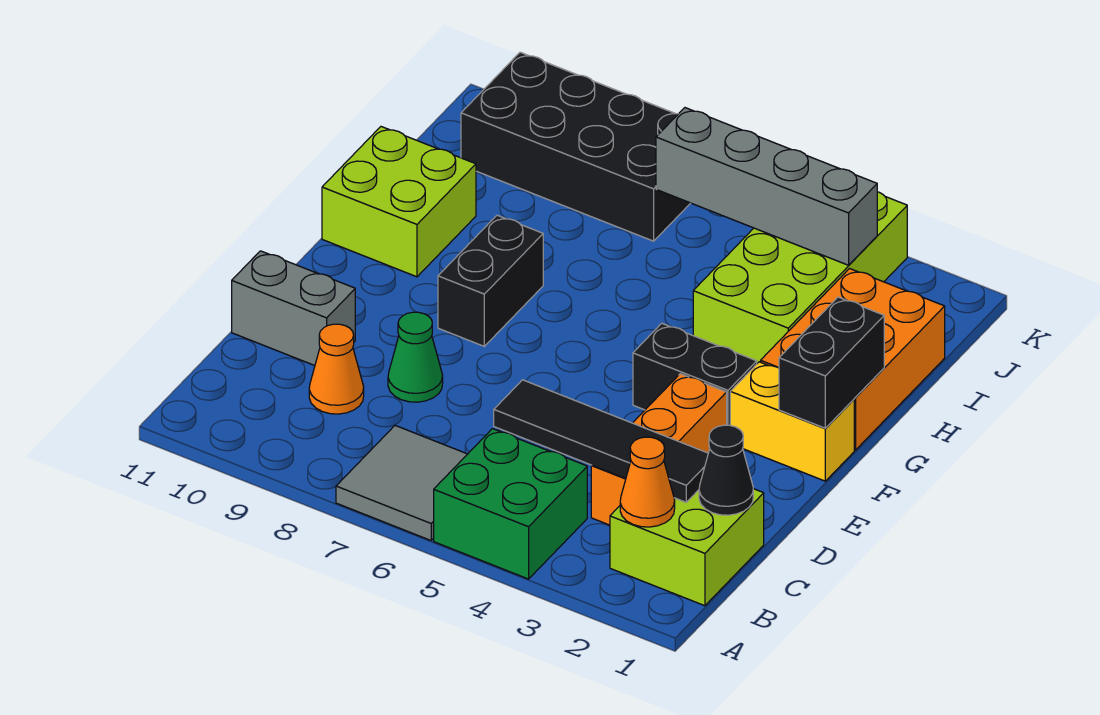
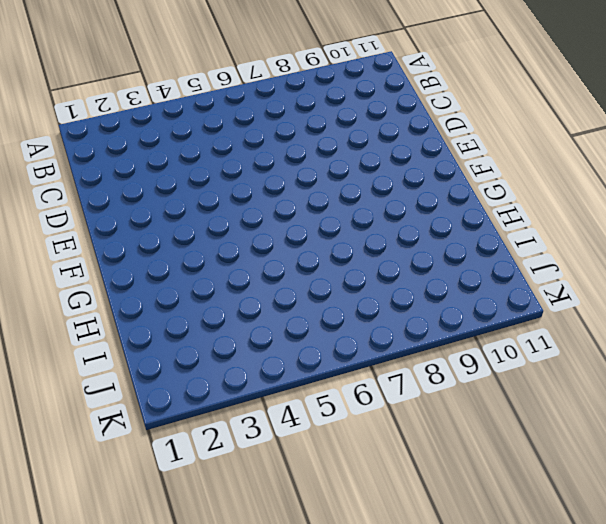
none -> green 2x2 brick [434,429,587,579]
none -> grey 2x2 tile [336,426,467,540]
none -> lime 2x2 brick [610,489,764,606]

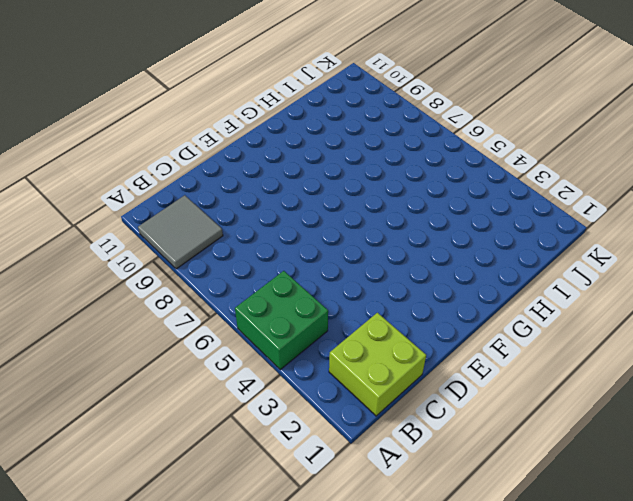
grey 2x2 tile [138,195,223,269] -> grey 2x2 tile moved to [336,426,467,540]
none -> orange 1x3 brick [591,374,727,525]
none -> orange 1x1 cone [309,324,364,414]
none -> green 1x1 cone [388,312,443,402]

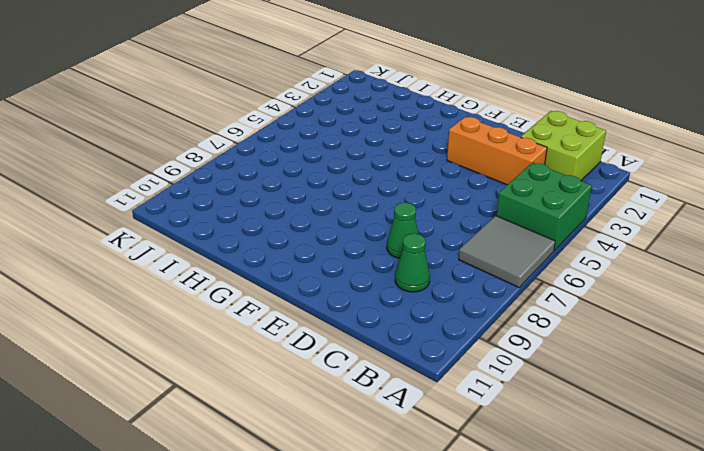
green 1x1 cone [395,234,430,292] -> orange 1x1 cone [309,324,364,414]
none -> grey 1x2 brick [232,251,355,366]
none -> yellow 1x2 brick [730,362,854,481]
none -> black 1x2 brick [633,323,757,425]

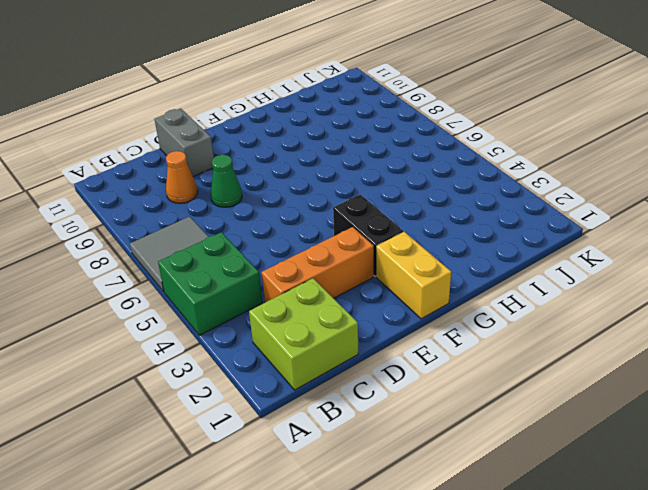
none -> black 1x2 brick [438,215,543,346]
none -> orange 2x3 brick [761,269,945,450]
none -> lime 2x2 brick [322,127,476,277]

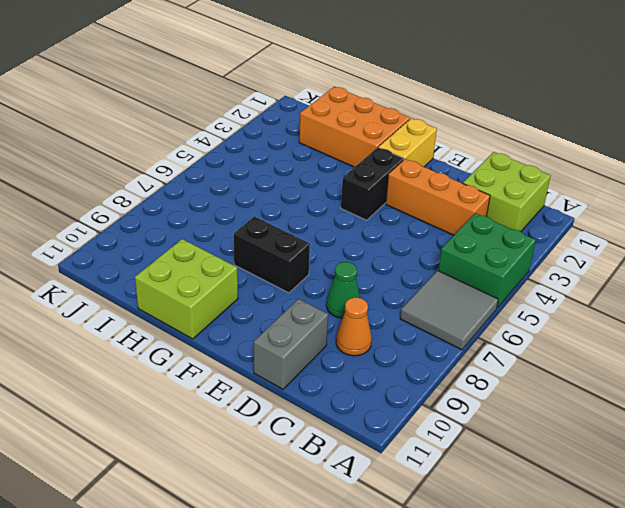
none -> lime 2x4 brick [693,192,907,363]
none -> black 2x4 brick [461,52,690,241]
none -> orange 1x1 cone [620,437,675,527]

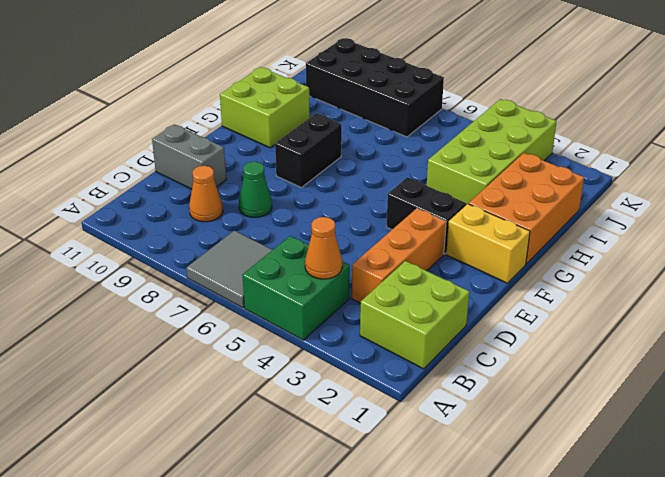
orange 1x1 cone [305,217,342,279] -> orange 1x1 cone moved to [620,437,675,527]
none -> black 1x1 cone [699,425,753,515]
none -> black 1x4 tile [494,380,708,502]
none -> black 1x2 brick [779,297,884,428]

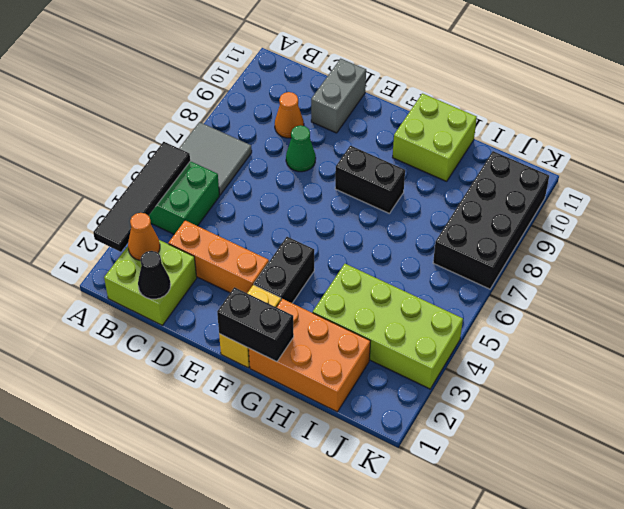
black 1x4 tile [93,142,190,252] -> black 1x4 tile moved to [494,380,708,502]
none -> grey 1x4 brick [656,108,877,265]

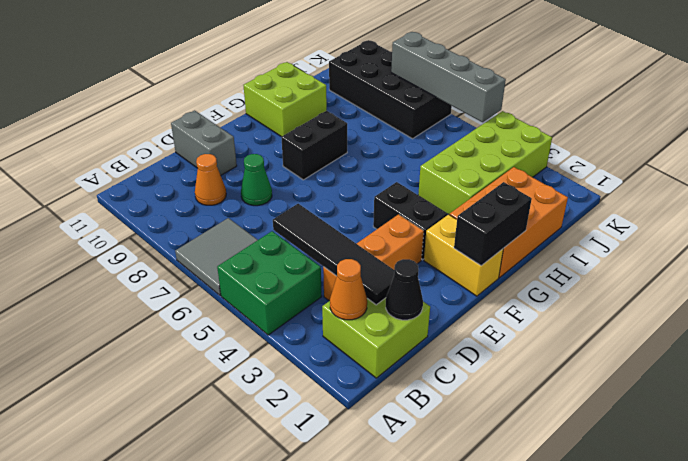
grey 1x4 brick [391,32,506,122] -> grey 1x4 brick moved to [656,108,877,265]

